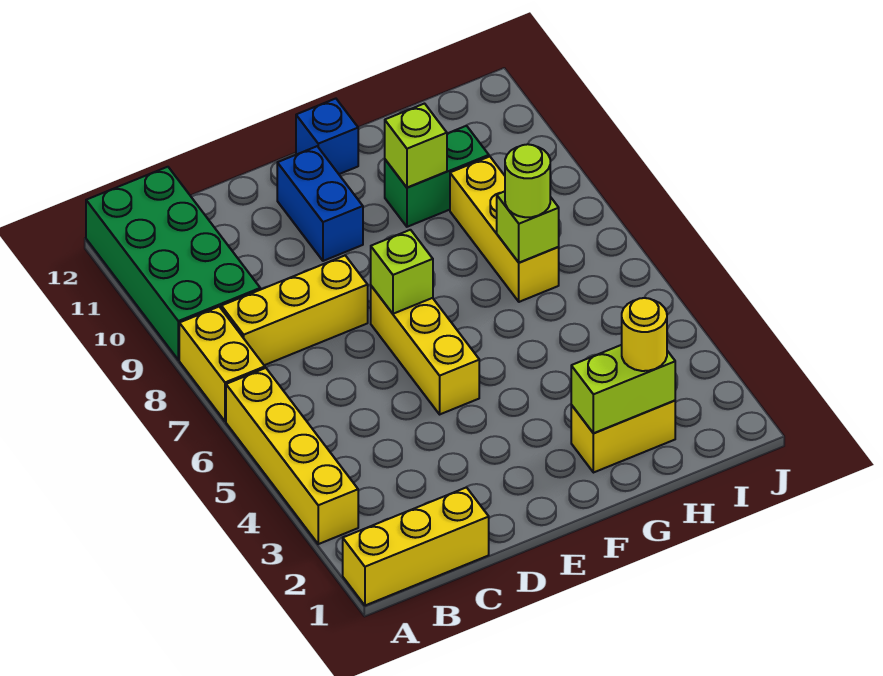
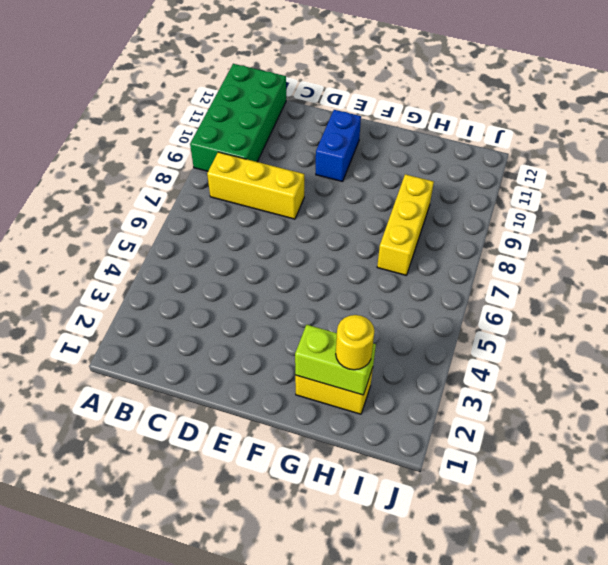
none -> yellow 1x3 brick [343,487,489,606]
none -> yellow 1x4 brick [226,368,358,544]
none -> yellow 1x2 brick [179,307,265,421]

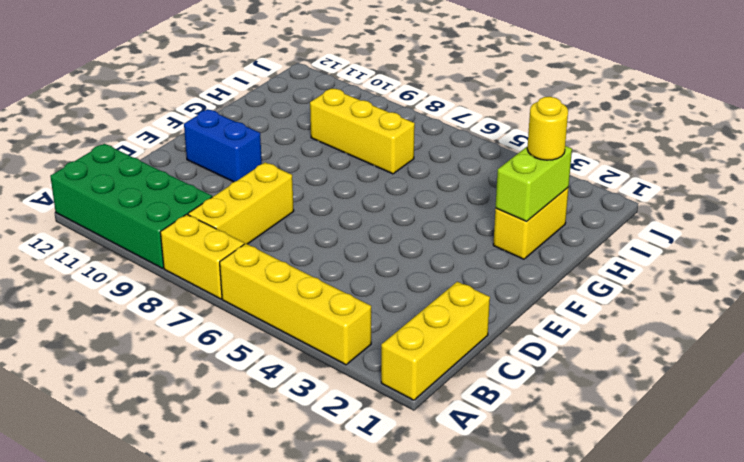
none -> yellow 1x3 brick [371,286,479,414]
none -> blue 1x1 brick [296,99,358,174]
none -> green 1x2 brick [385,126,489,227]

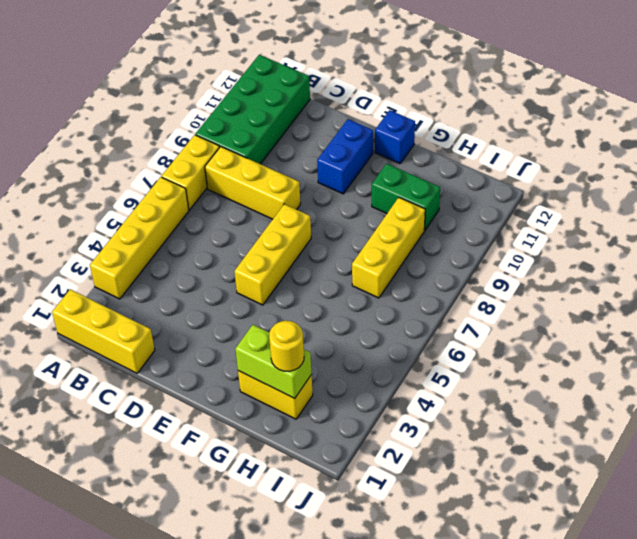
none -> lime 1x1 brick [371,230,433,314]
none -> lime 1x1 brick [385,104,447,188]
none -> lime 1x1 brick [497,191,559,263]

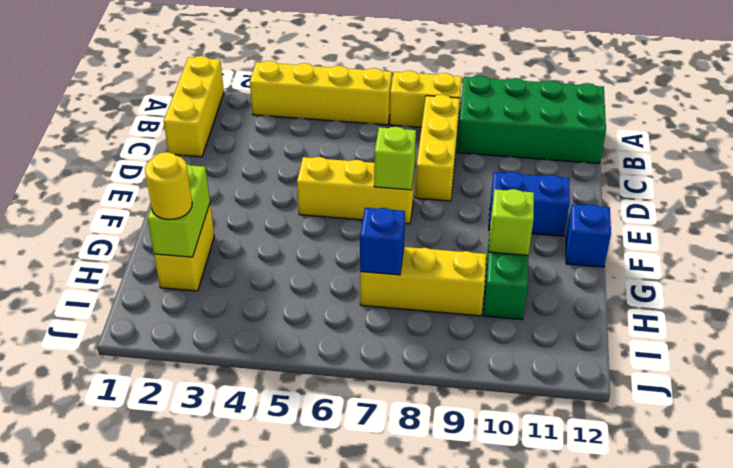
blue 1x1 brick [360,208,405,275] -> lime 1x1 brick [497,191,559,263]
none -> lime 1x1 round brick [505,144,550,217]

